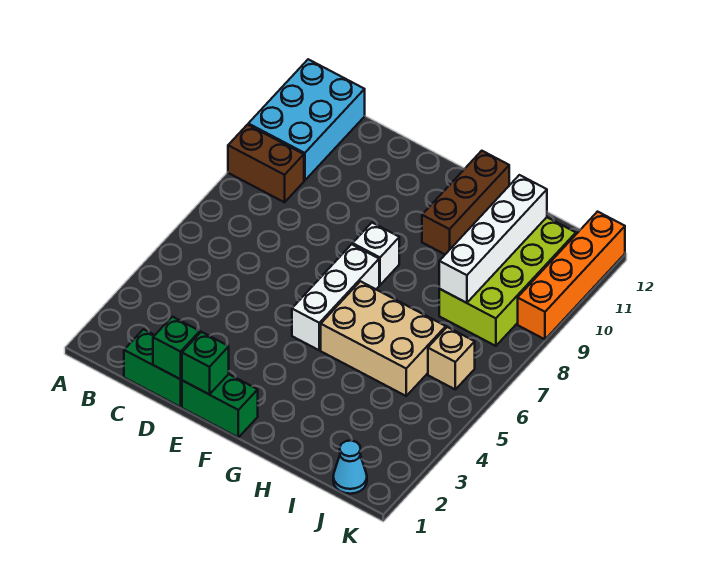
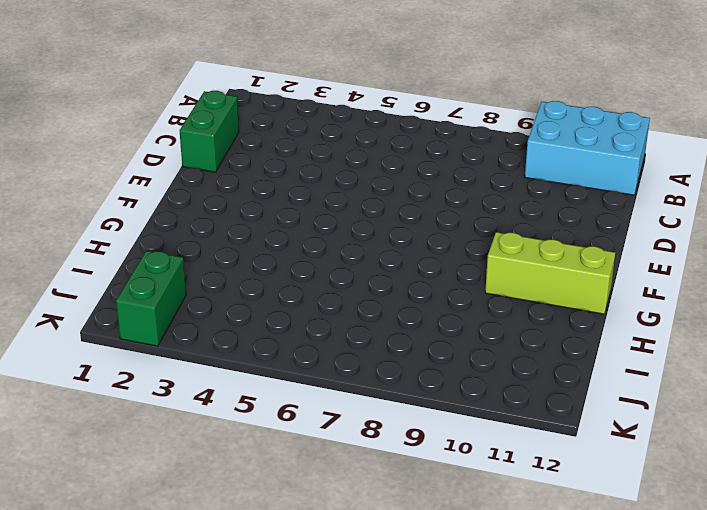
lime 1x3 brick [485,232,615,314] -> brown 1x3 brick [422,151,509,254]
green 1x2 brick [116,251,186,346] -> green 1x2 brick moved to [182,374,258,437]
none -> brown 1x2 brick [228,125,304,202]
none -> white 1x3 brick [292,244,379,350]
none -> white 1x1 brick [353,223,399,285]

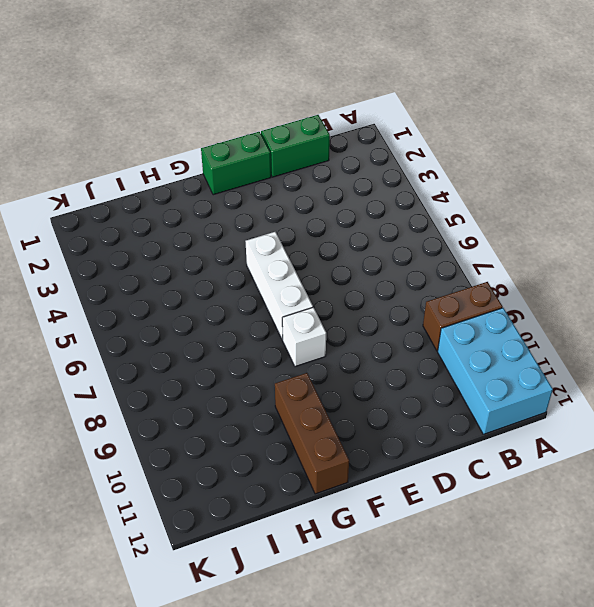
none -> tan 2x3 brick [321,281,446,396]
none -> lime 2x4 brick [439,217,576,346]
none -> cyan 1x1 cone [333,441,367,494]

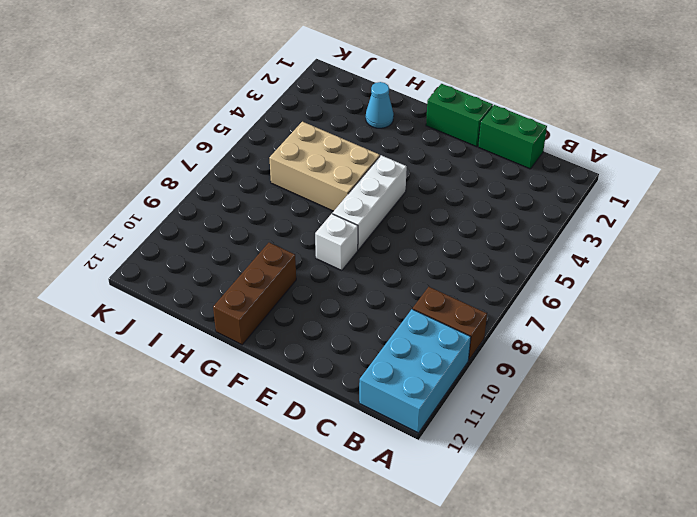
cyan 1x1 cone [366,82,394,128] -> cyan 1x1 cone moved to [333,441,367,494]
none -> lime 2x4 brick [439,217,576,346]
none -> tan 1x1 brick [428,327,475,389]
none -> orange 1x4 brick [518,212,625,339]

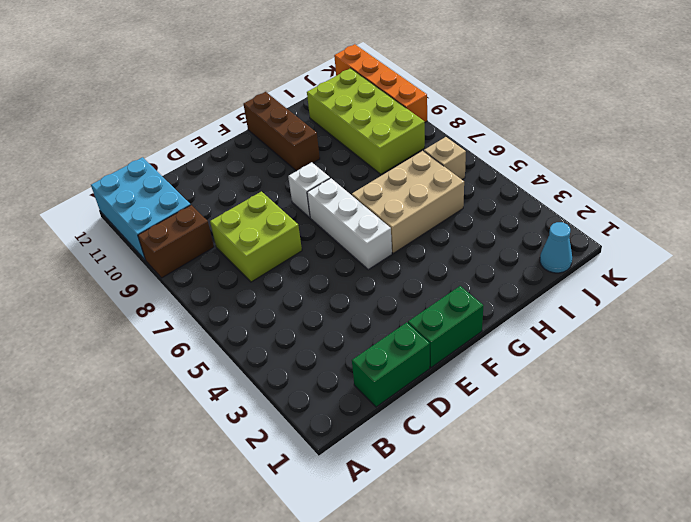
lime 2x2 brick [210,192,302,282] -> none
none -> green 1x1 brick [153,317,200,379]
none -> green 1x1 brick [182,332,229,394]
none -> white 1x4 brick [439,175,547,303]

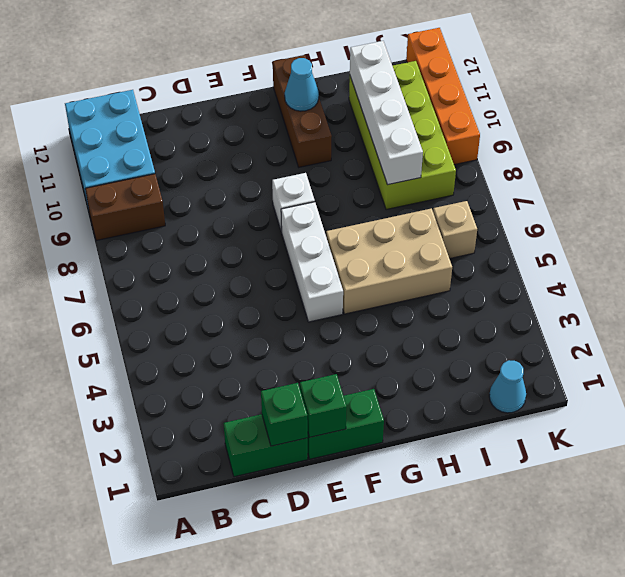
cyan 1x1 cone [285,58,319,111] -> none

